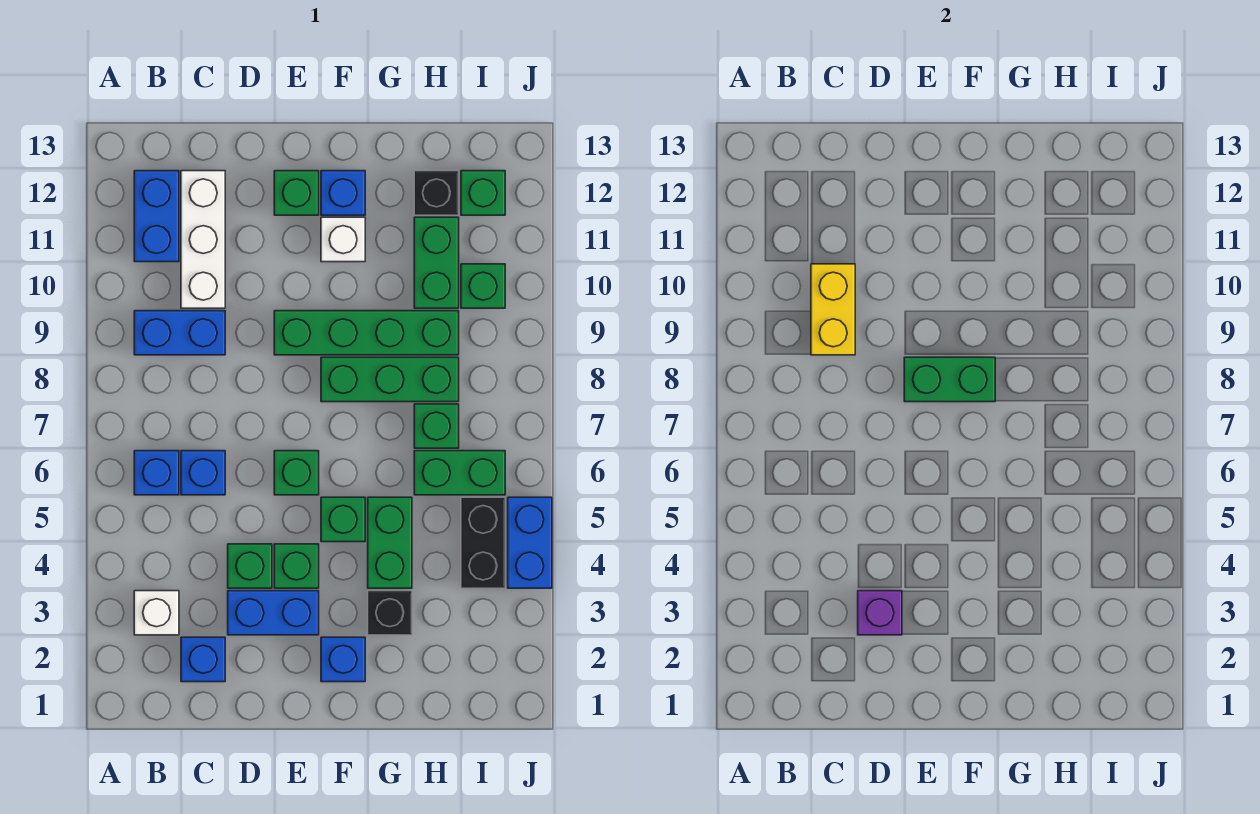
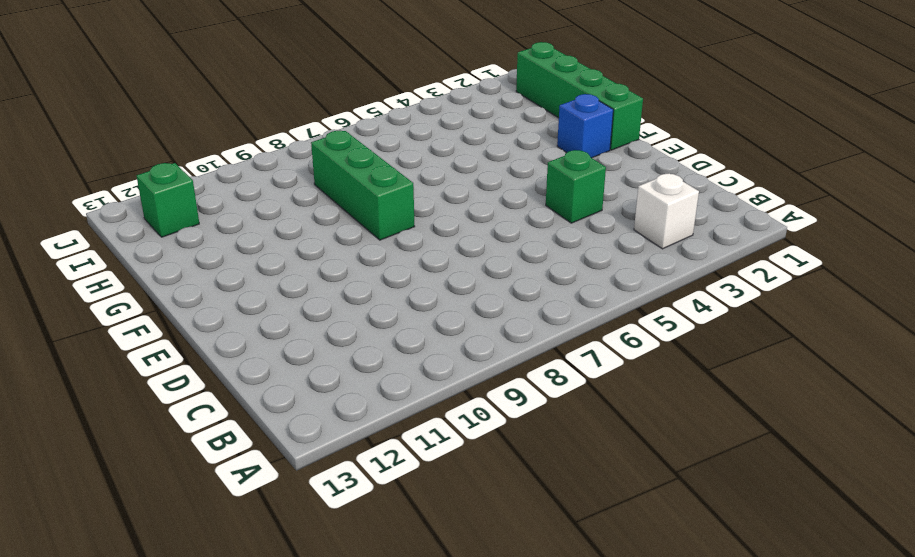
green 1x4 brick [516,42,643,150] -> green 1x4 brick moved to [274,311,459,355]
none -> blue 1x1 brick [134,451,179,495]
none -> blue 1x2 brick [134,311,225,355]
none -> blue 1x2 brick [134,171,179,262]
none -> blue 1x1 brick [181,637,225,682]

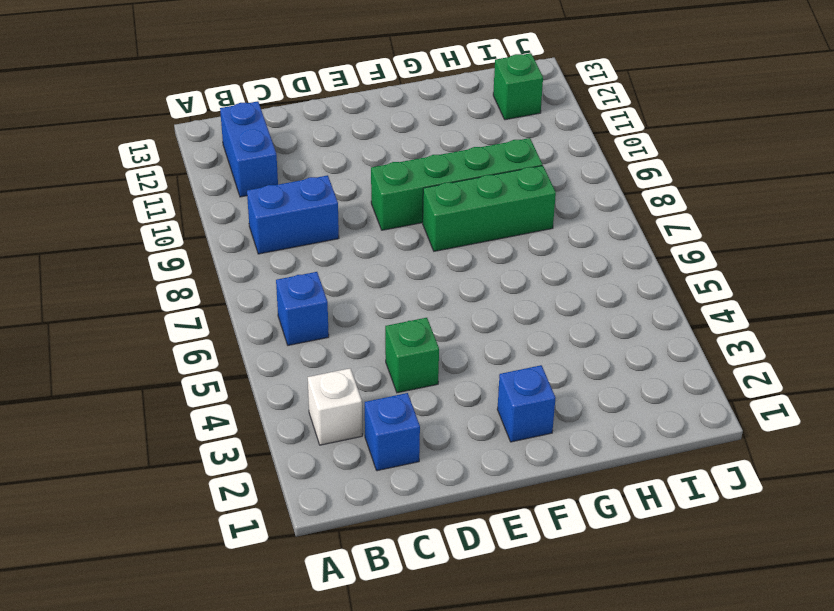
none -> blue 1x1 brick [181,451,225,495]
none -> white 1x3 brick [181,171,225,308]
none -> blue 1x2 brick [228,591,319,635]
none -> green 1x1 brick [274,544,319,588]

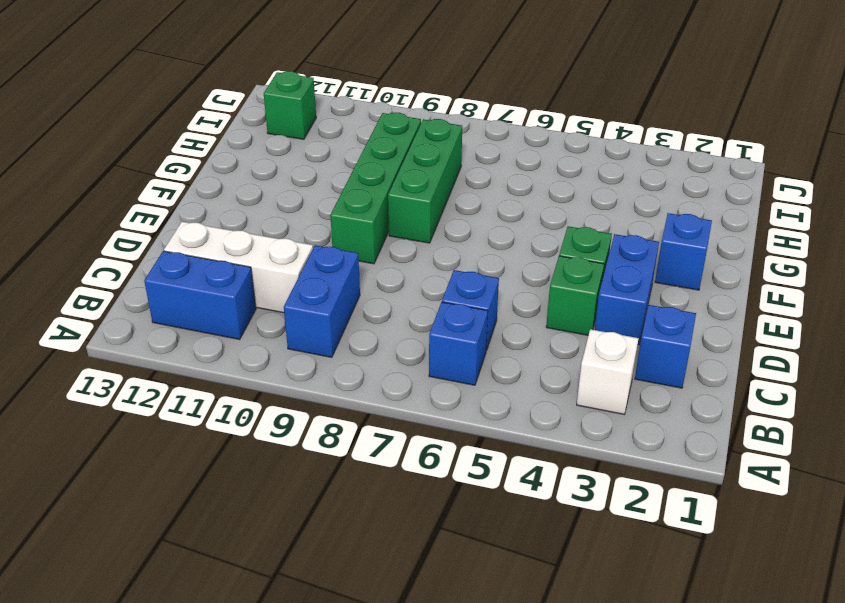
none -> green 1x1 brick [274,451,319,495]
none -> green 1x1 brick [274,171,319,215]
none -> green 1x1 brick [321,497,365,542]
none -> white 1x1 brick [321,217,365,262]

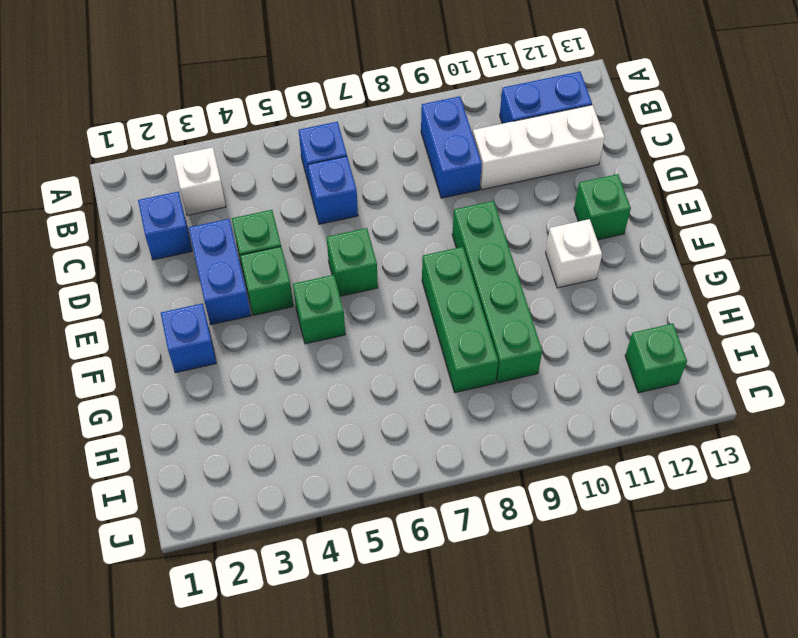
none -> blue 1x1 brick [321,171,365,215]
none -> black 1x1 brick [368,591,412,635]
none -> green 1x2 brick [368,497,412,588]
none -> green 1x2 brick [414,451,505,495]

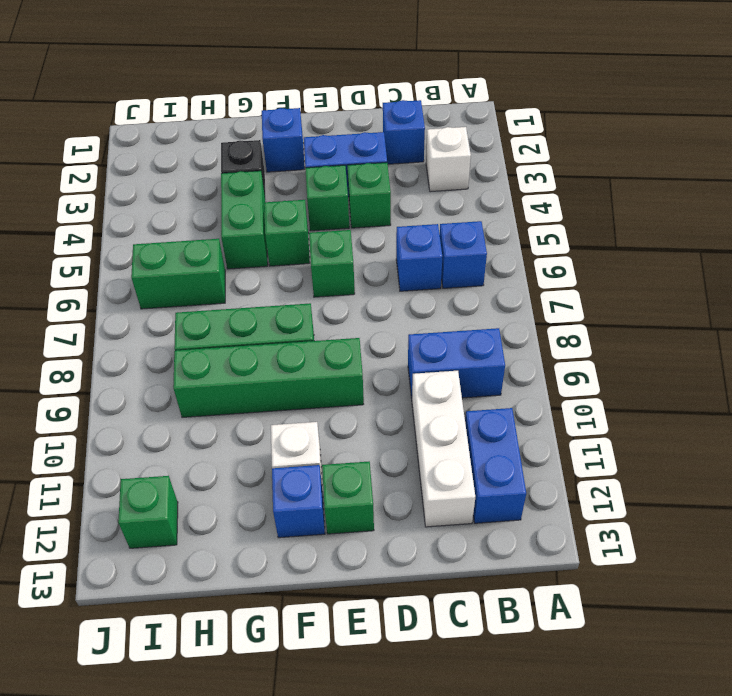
none -> green 1x1 brick [414,404,459,448]
none -> green 1x2 brick [414,217,459,308]
none -> black 1x1 brick [414,171,459,215]
none -> black 1x2 brick [461,497,505,588]

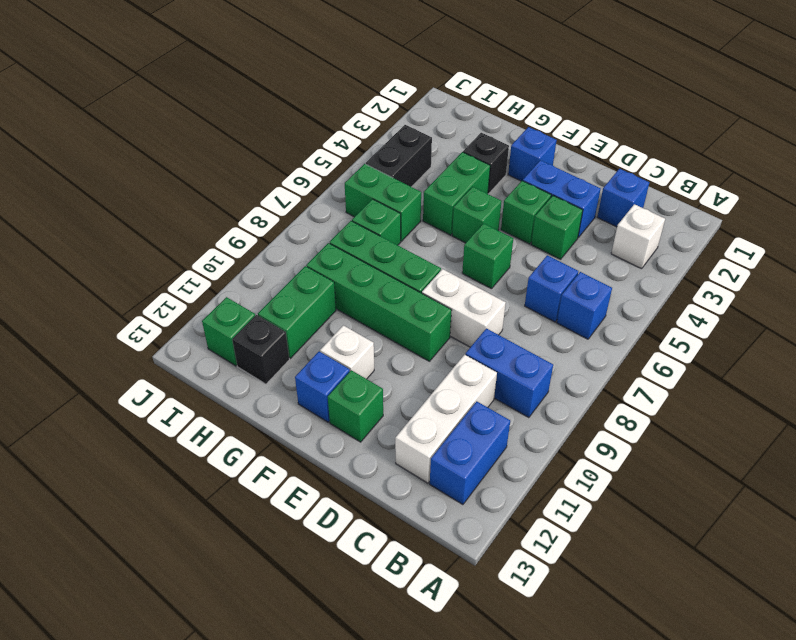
white 1x2 brick [422,269,506,347] -> none
none -> green 1x1 brick [461,264,505,308]
none -> blue 1x2 brick [508,497,552,588]
none -> yellow 1x2 brick [811,264,855,355]
none -> purple 1x1 brick [858,591,902,635]

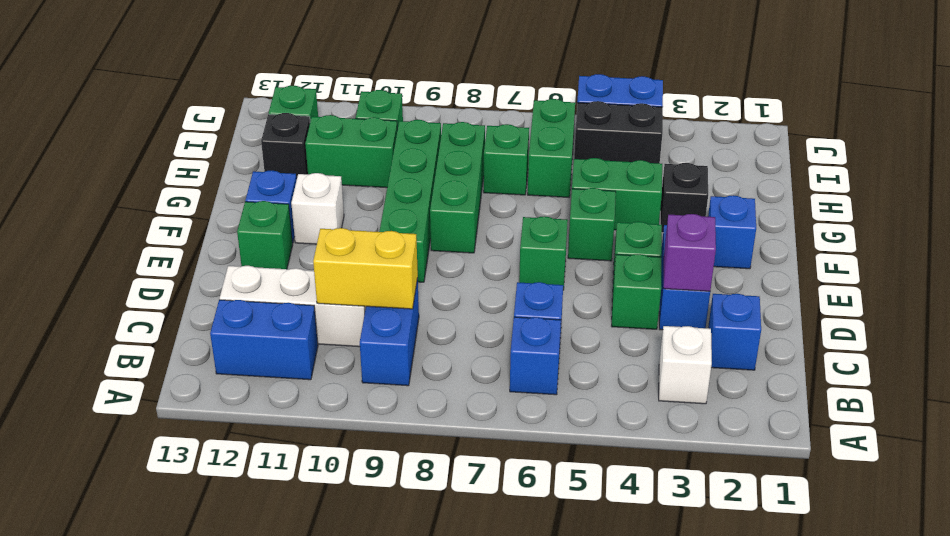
none -> green 1x2 brick [904,357,995,402]

